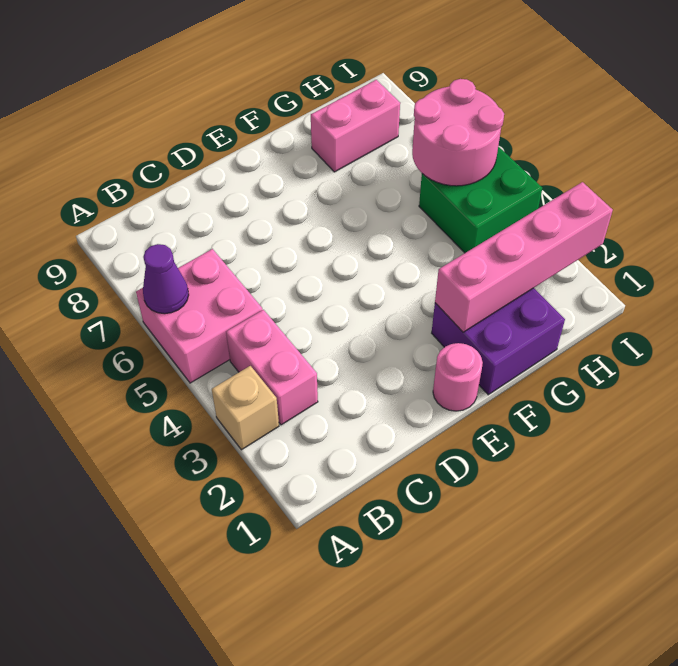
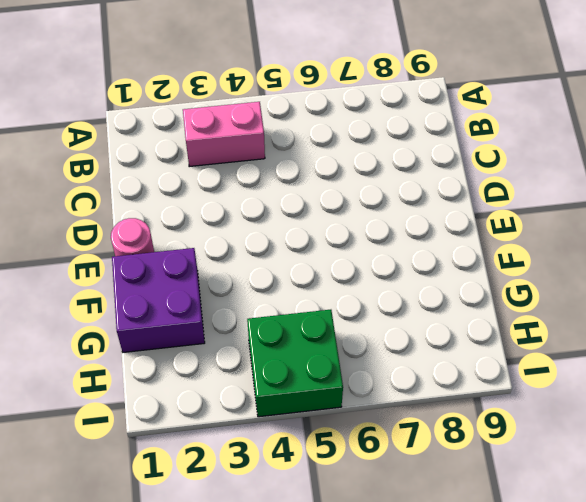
none -> tan 1x1 brick [212,366,279,450]
none -> pink 2x2 brick [136,249,262,383]

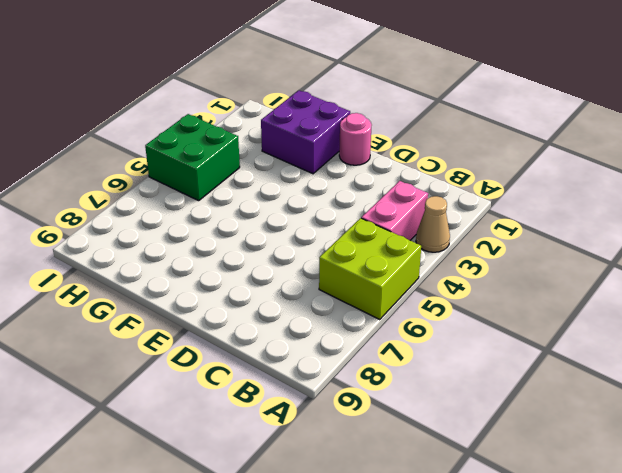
tan 1x1 cone [416,196,450,252] -> tan 1x1 brick [212,366,279,450]
lime 2x2 brick [319,218,421,319] -> pink 2x2 brick [136,249,262,383]
none -> pink 1x2 brick [311,80,400,172]
none -> purple 1x1 cone [143,244,189,314]

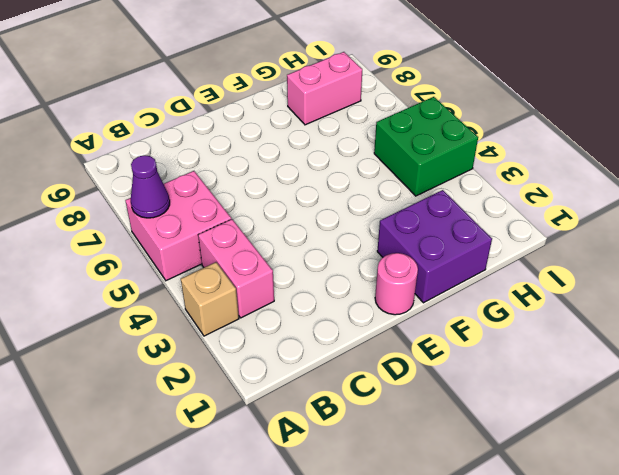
none -> pink 1x4 brick [435,182,613,332]
none -> pink 2x2 round brick [412,79,504,186]

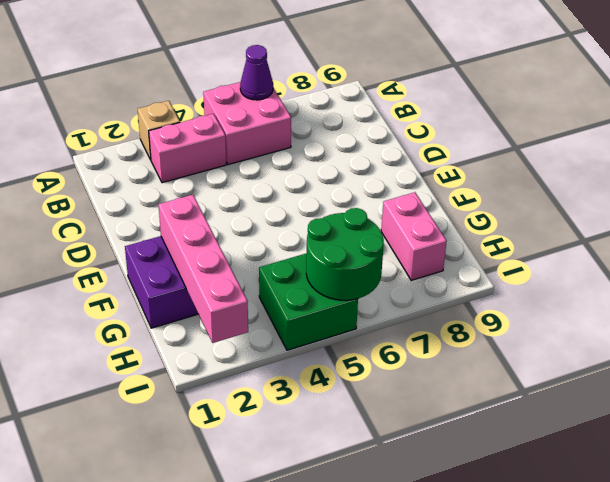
green 2x2 round brick [306,208,384,300] -> pink 2x2 round brick [412,79,504,186]
none -> pink 1x1 round brick [433,343,483,411]

